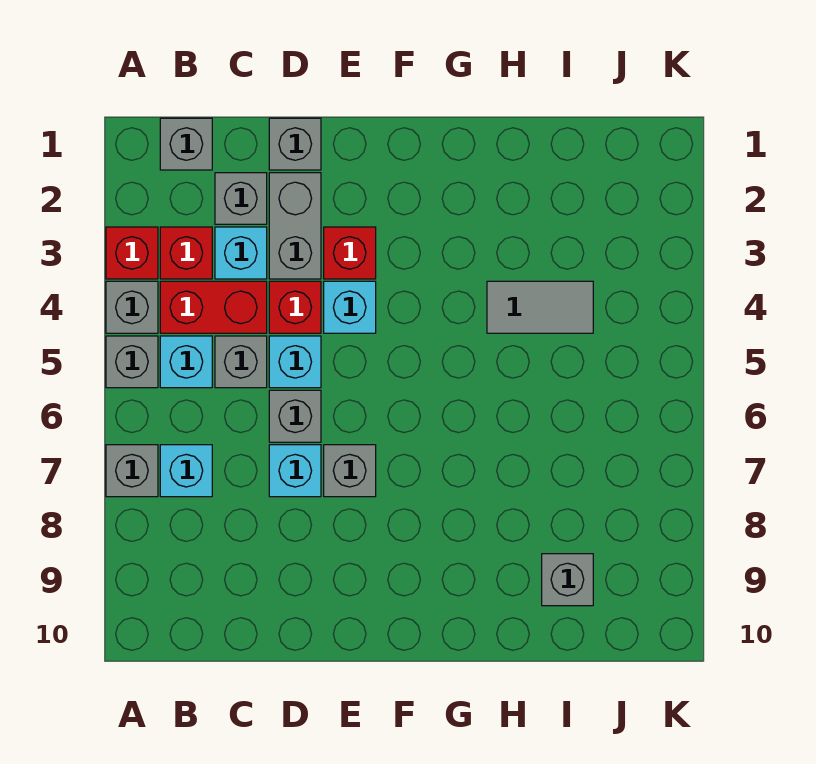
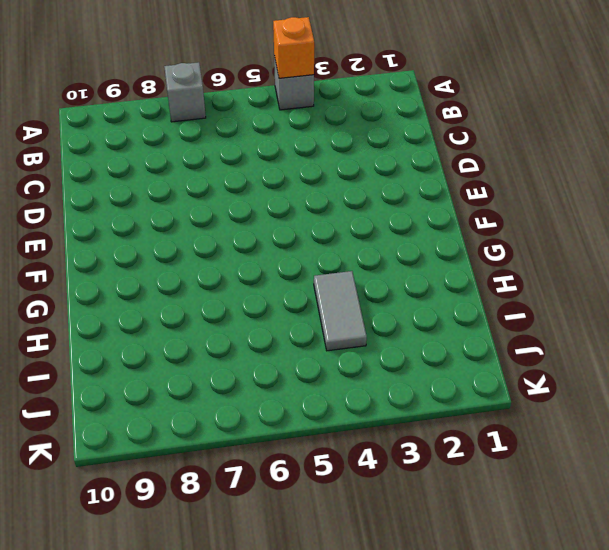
orange 1x1 brick [273,17,314,78] -> none
none -> red 1x1 brick [106,227,158,279]
none -> grey 1x1 brick [106,336,158,388]
none -> grey 1x1 brick [160,118,212,170]

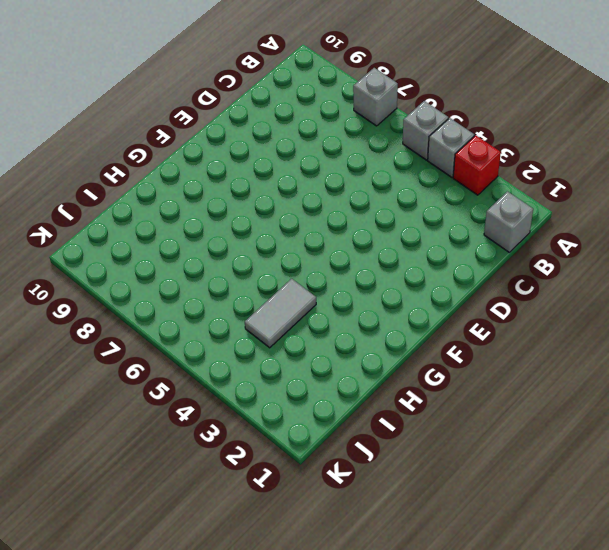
none -> red 1x1 brick [160,227,212,279]
none -> red 1x2 brick [160,281,267,333]
none -> cyan 1x1 brick [160,336,212,388]

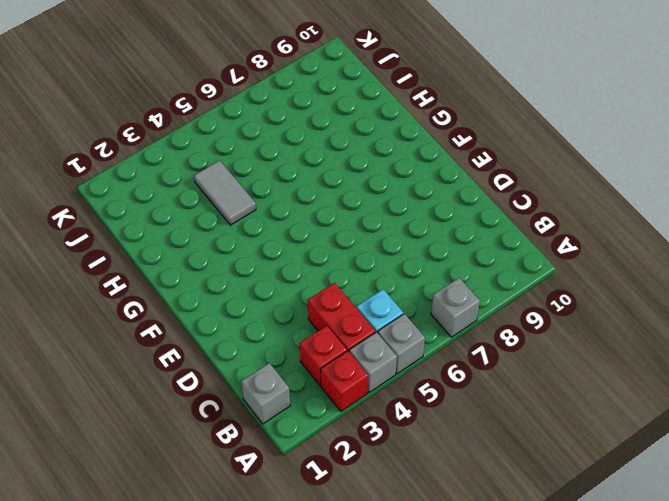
none -> cyan 1x1 brick [160,445,212,497]
none -> grey 1x1 brick [215,173,267,224]
none -> cyan 1x1 brick [215,227,267,279]

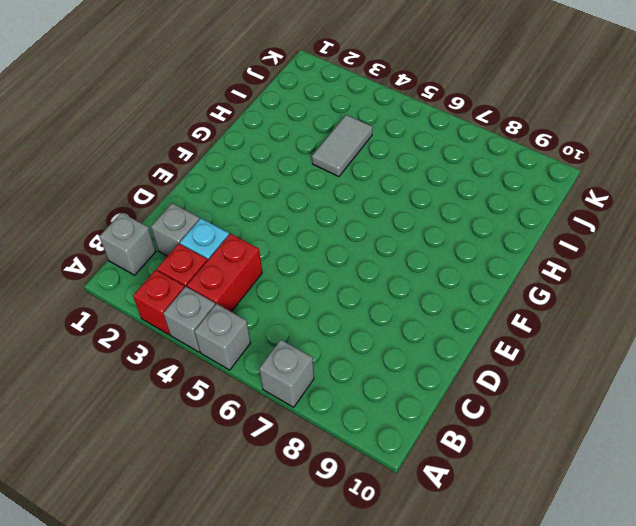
none -> cyan 1x1 brick [160,336,212,388]
none -> cyan 1x1 brick [160,445,212,497]
none -> grey 1x1 brick [215,336,267,388]

